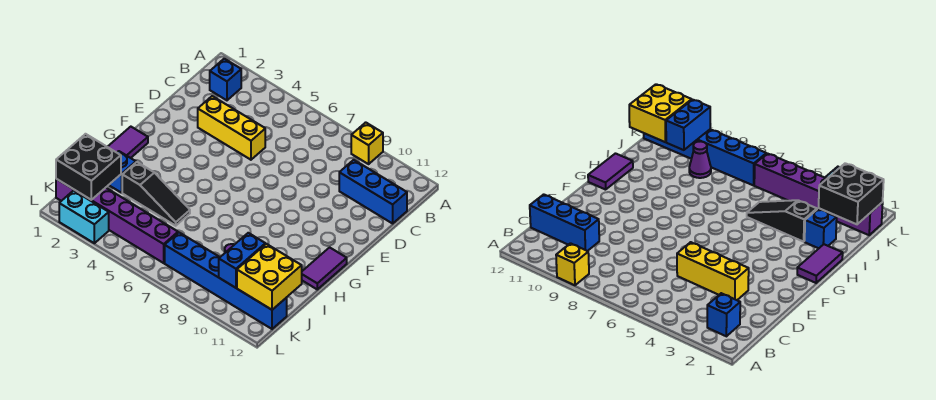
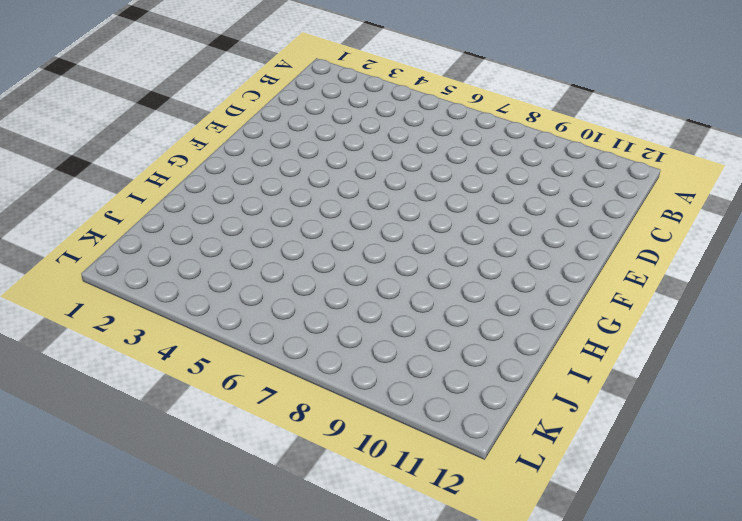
none -> yellow 1x1 brick [351,122,383,164]
none -> blue 1x1 brick [210,59,241,100]
none -> blue 1x3 brick [339,160,407,223]

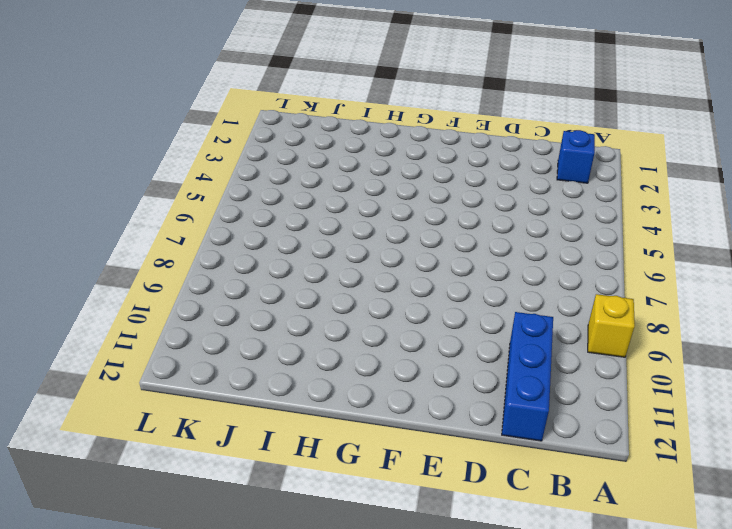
none -> yellow 1x3 brick [198,96,265,160]
none -> purple 1x2 tile [108,127,148,158]
none -> purple 1x2 tile [302,247,347,289]

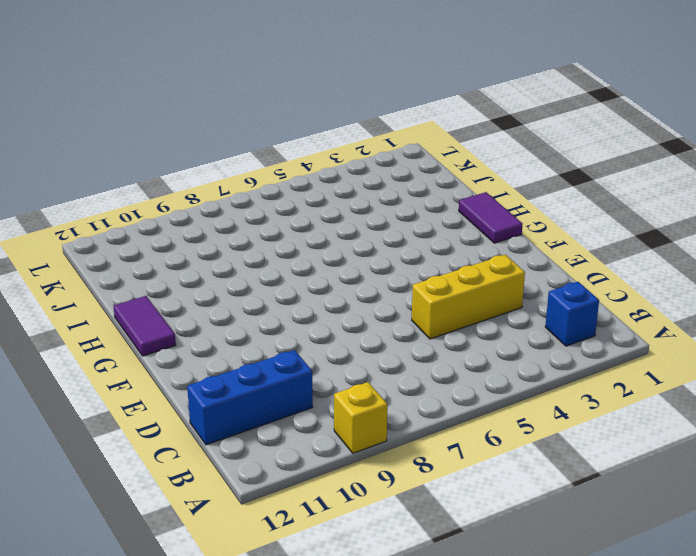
none -> blue 1x1 brick [109,151,136,193]
none -> black 1x3 slope [122,162,190,226]
none -> purple 1x1 cone [689,141,711,178]

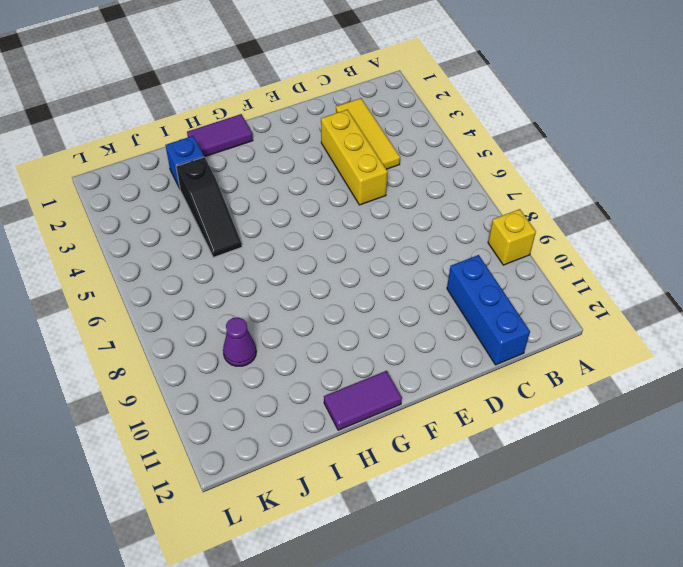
yellow 1x3 tile [336,98,400,169] -> none
none -> blue 1x1 brick [210,59,241,100]
none -> purple 1x6 brick [56,179,178,263]
none -> blue 1x6 brick [165,233,287,329]

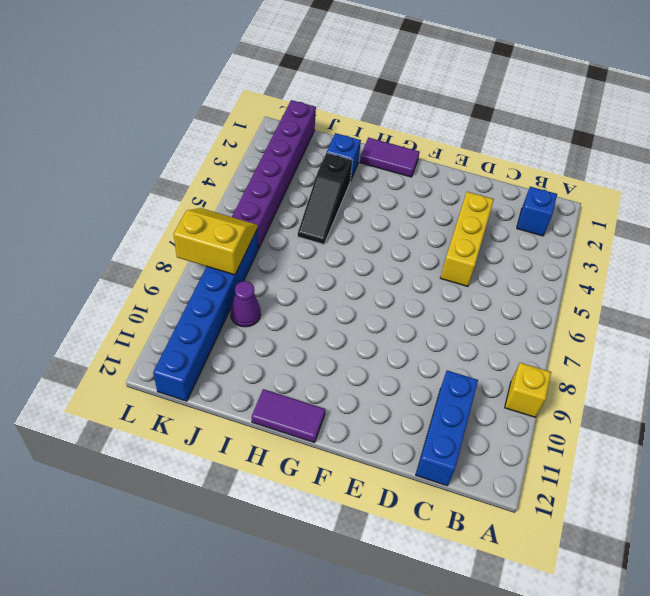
yellow 2x2 slope [174,208,257,275] -> none
none -> cyan 1x2 brick [59,191,109,243]
none -> black 2x2 brick [56,134,121,200]
none -> blue 1x2 brick [219,233,265,288]

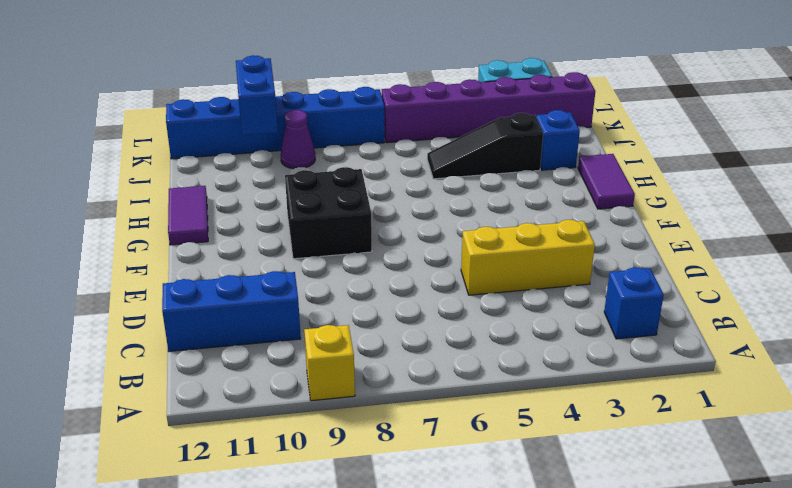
black 2x2 brick [285,167,372,259] -> black 2x2 brick moved to [56,134,121,200]
none -> yellow 2x2 brick [237,244,302,310]

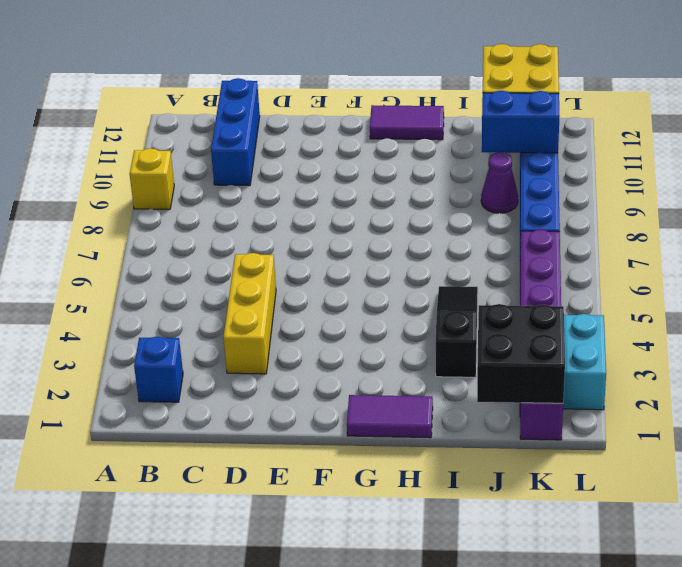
none -> blue 1x1 brick [109,151,136,193]

